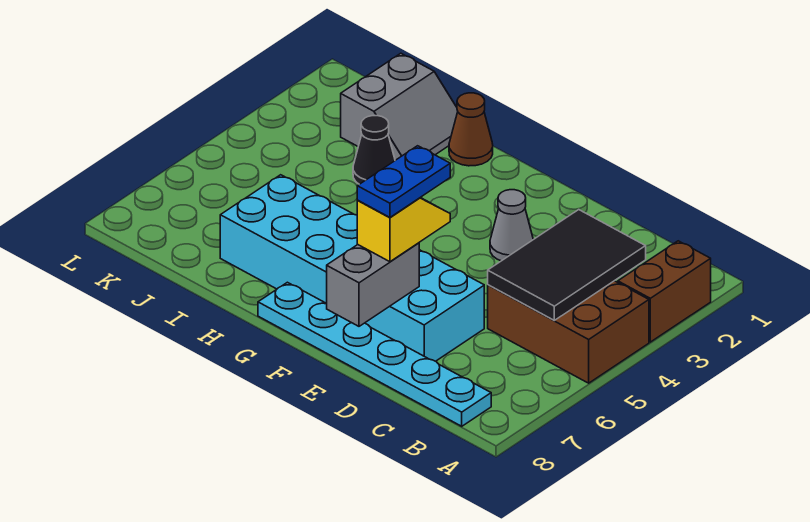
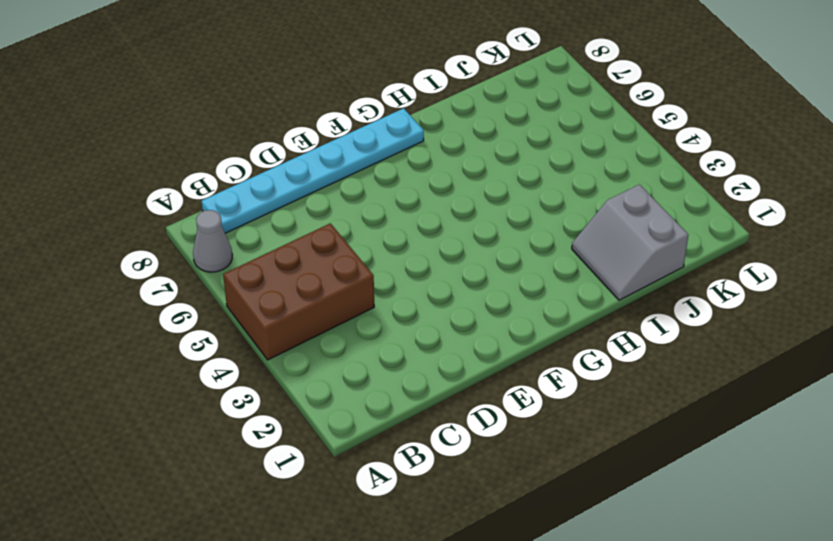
grey 1x1 cone [193,210,232,272] -> grey 1x1 cone moved to [490,190,533,261]
none -> brown 1x2 brick [618,241,711,342]
none -> cyan 2x6 brick [220,175,484,361]
none -> brown 1x1 cone [449,93,493,166]

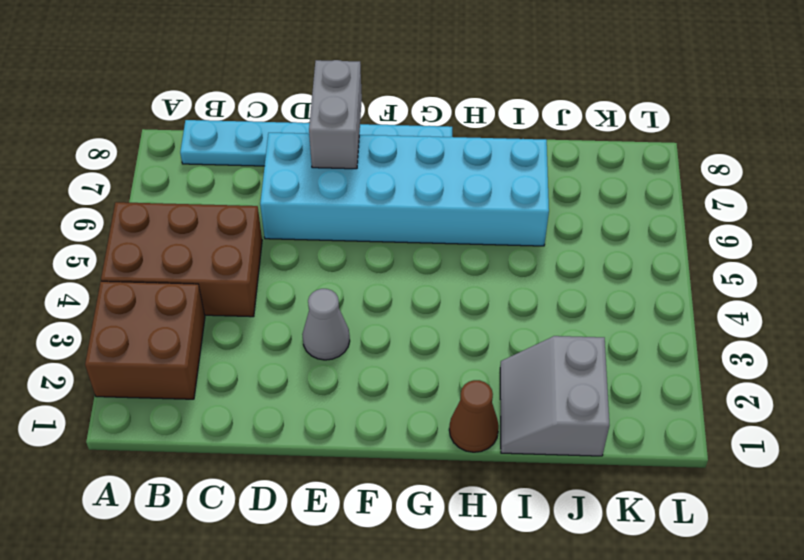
brown 2x2 brick [85,281,205,399] -> brown 1x2 brick [618,241,711,342]
none -> black 1x1 cone [353,116,395,184]
none -> black 2x3 tile [488,210,646,320]
none -> yellow 1x2 slope [357,198,450,262]

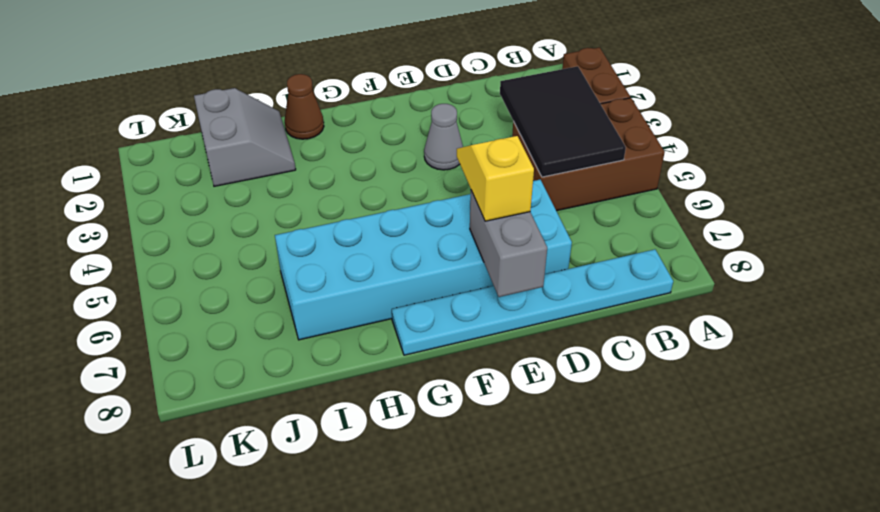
none -> black 1x1 cone [353,116,395,184]
none -> blue 1x2 plate [357,146,450,217]

